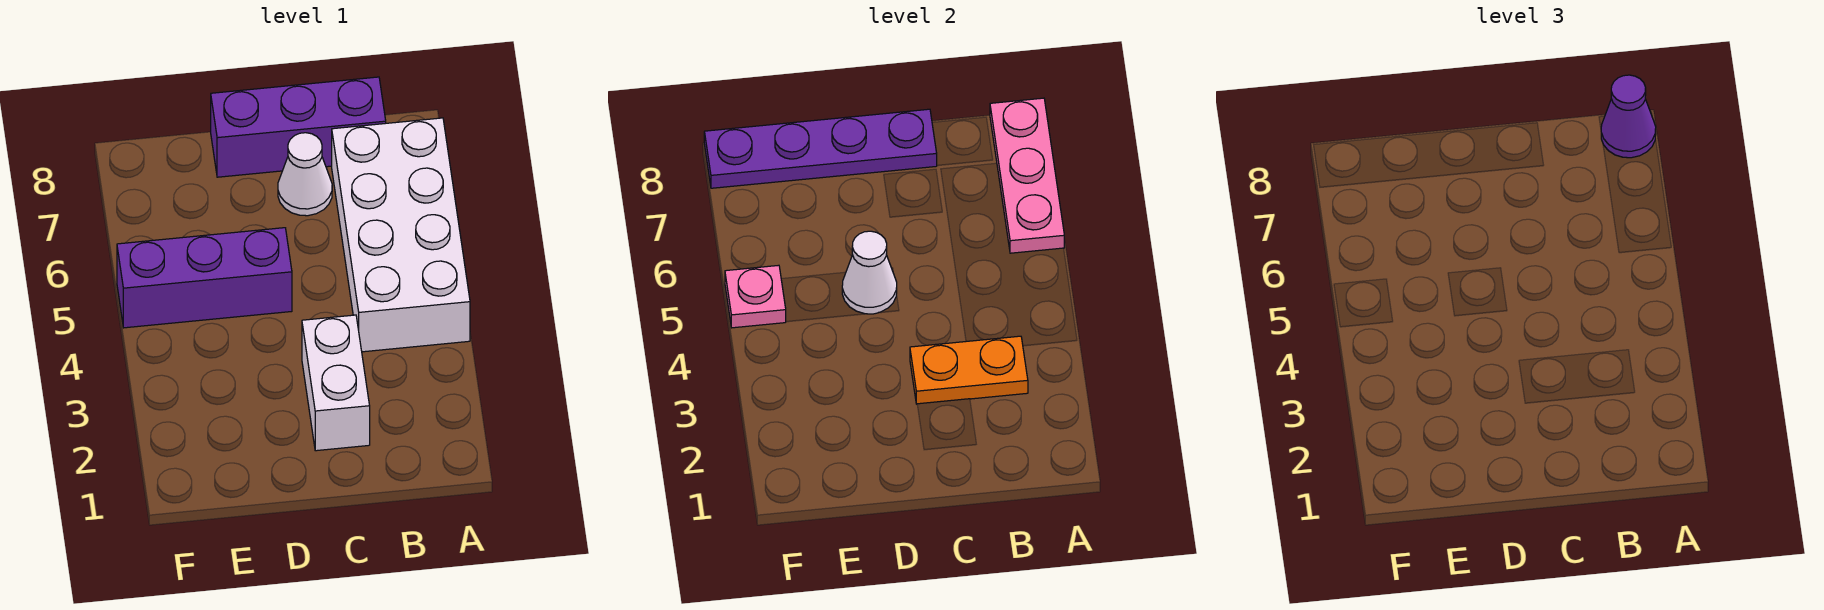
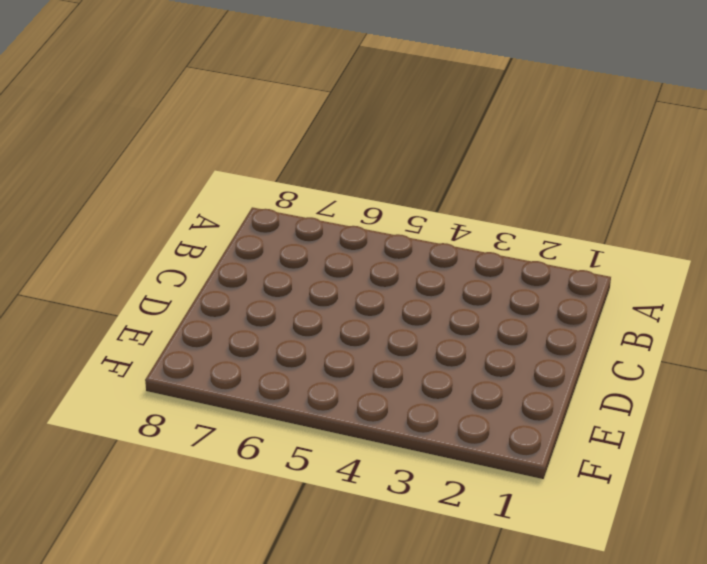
none -> white 2x4 brick [332,118,470,352]
none -> purple 1x3 brick [211,77,386,177]

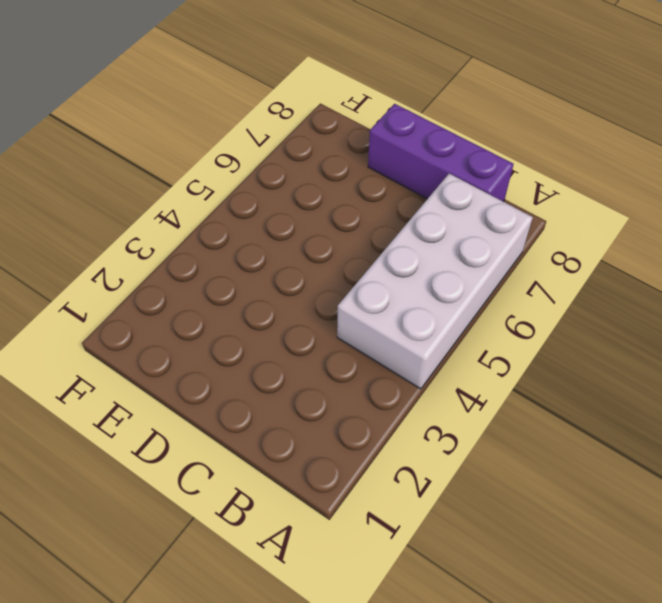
none -> white 1x2 brick [302,315,370,451]
none -> white 1x1 cone [278,133,332,216]

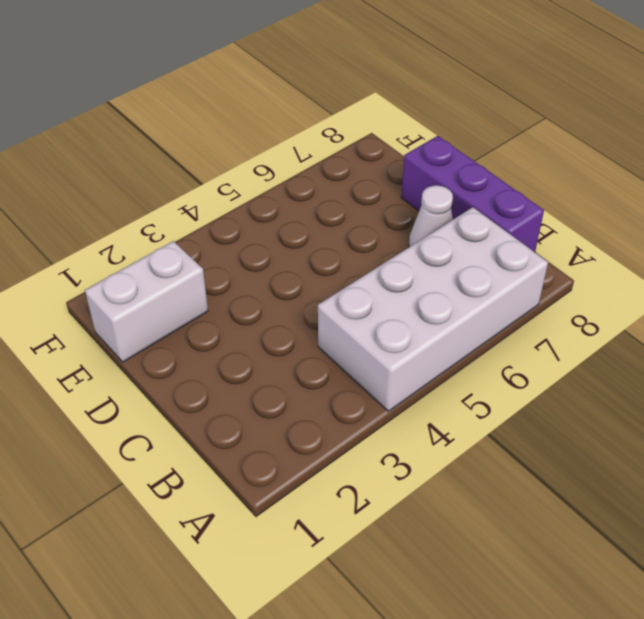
white 1x2 brick [85,241,208,362] -> white 1x2 brick moved to [302,315,370,451]
none -> purple 1x3 brick [117,228,292,328]
none -> pink 1x3 plate [990,98,1064,253]

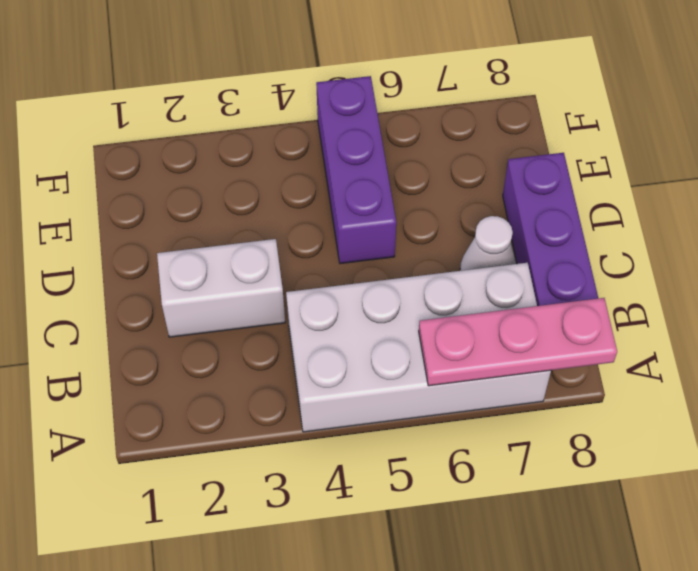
none -> orange 1x2 plate [910,336,1028,404]
none -> purple 1x4 plate [704,109,937,188]

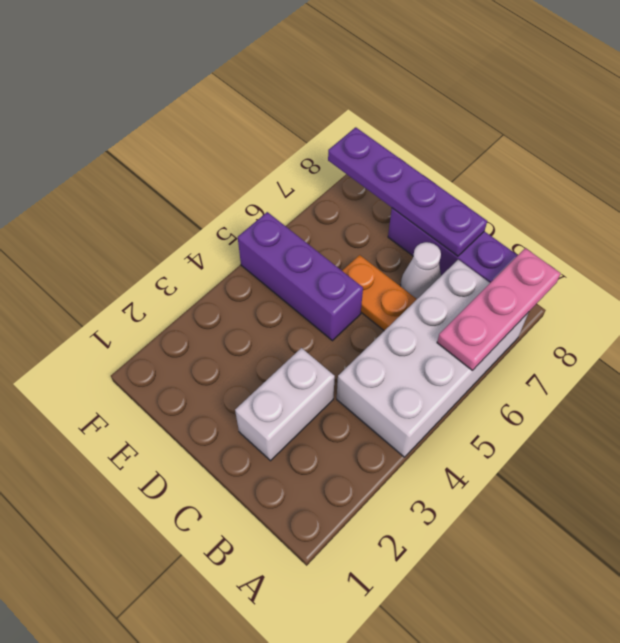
orange 1x2 plate [342,255,417,331] -> orange 1x2 plate moved to [910,336,1028,404]
none -> white 1x1 cone [842,231,897,314]
none -> pink 1x1 plate [725,265,786,328]

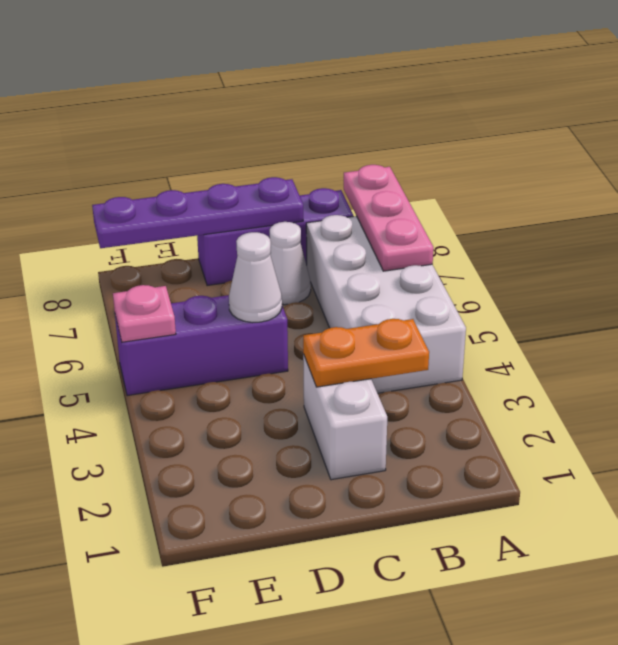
none -> purple 1x1 cone [1601,75,1656,158]

